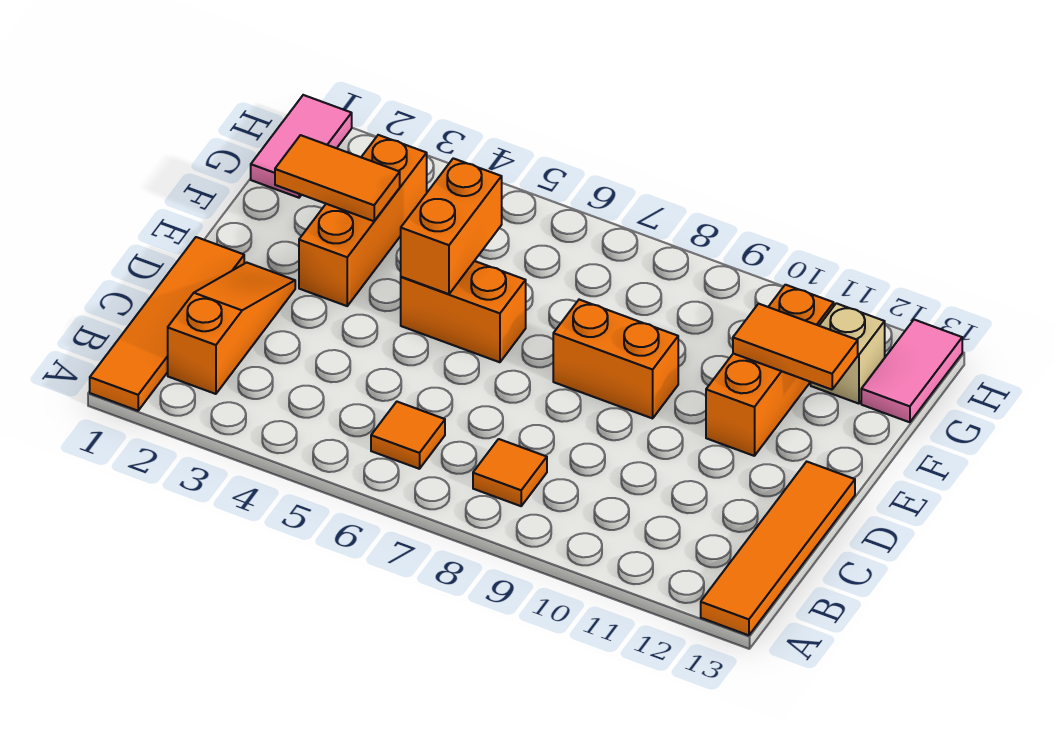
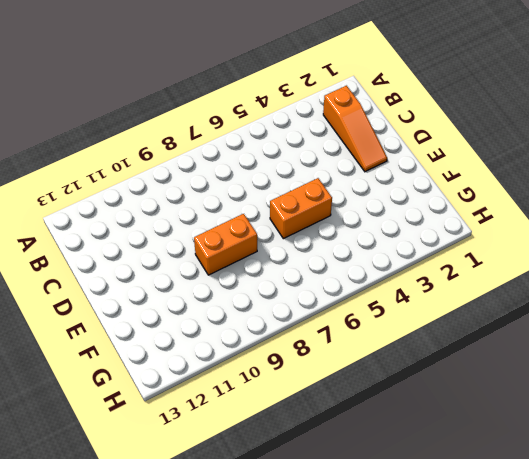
none -> orange 1x4 tile [90,237,244,411]
none -> orange 1x4 tile [701,462,855,635]
none -> orange 1x1 tile [371,402,445,469]

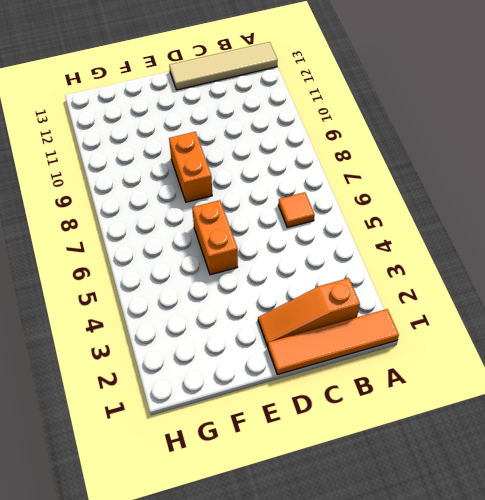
tan 1x4 tile [169,42,278,90] -> orange 1x4 tile [701,462,855,635]
none -> orange 1x1 tile [473,439,547,506]
none -> orange 1x3 brick [299,135,427,306]
none -> orange 1x3 brick [706,285,834,456]

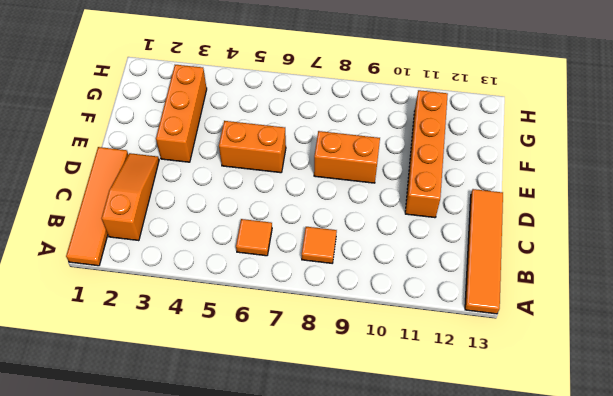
orange 1x4 brick [405,90,448,218] -> orange 1x3 brick [706,285,834,456]
none -> pink 1x2 tile [251,95,352,198]
none -> tan 1x1 brick [811,303,885,404]
none -> pink 1x2 tile [861,320,962,422]

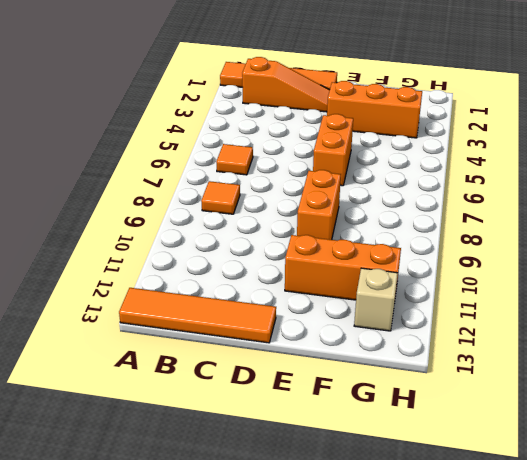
none -> pink 1x2 tile [251,95,352,198]
none -> pink 1x2 tile [861,320,962,422]
none -> orange 1x2 brick [401,158,502,294]

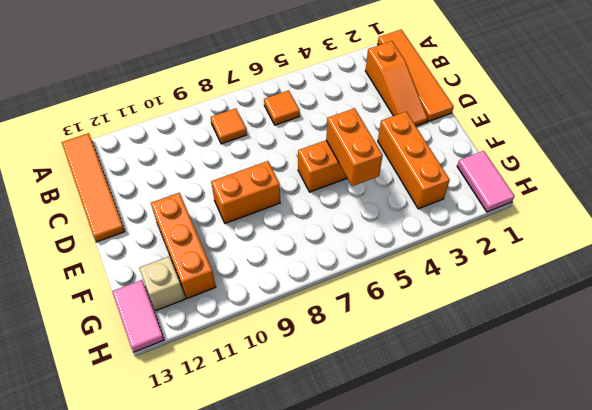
none -> orange 1x2 tile [275,135,400,221]
none -> orange 1x2 tile [733,304,858,390]

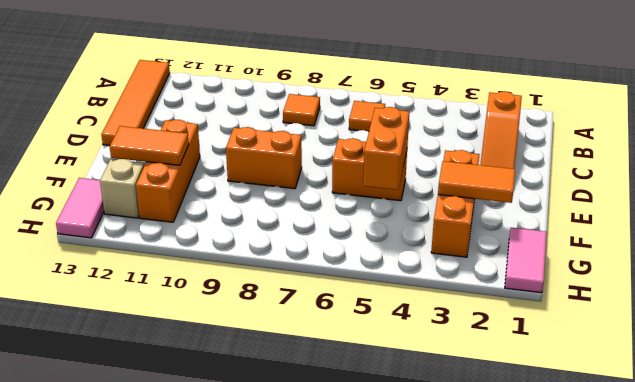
none -> orange 1x4 tile [90,237,244,411]

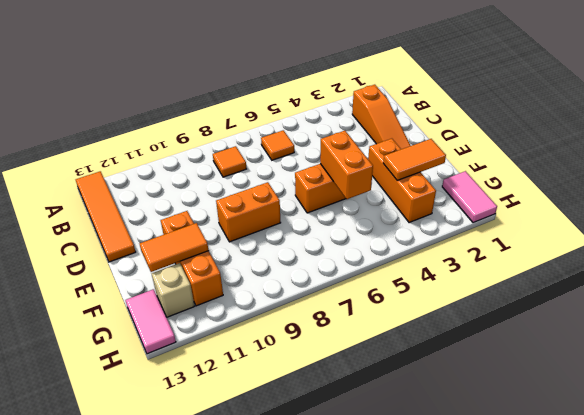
none -> orange 1x4 tile [90,237,244,411]

